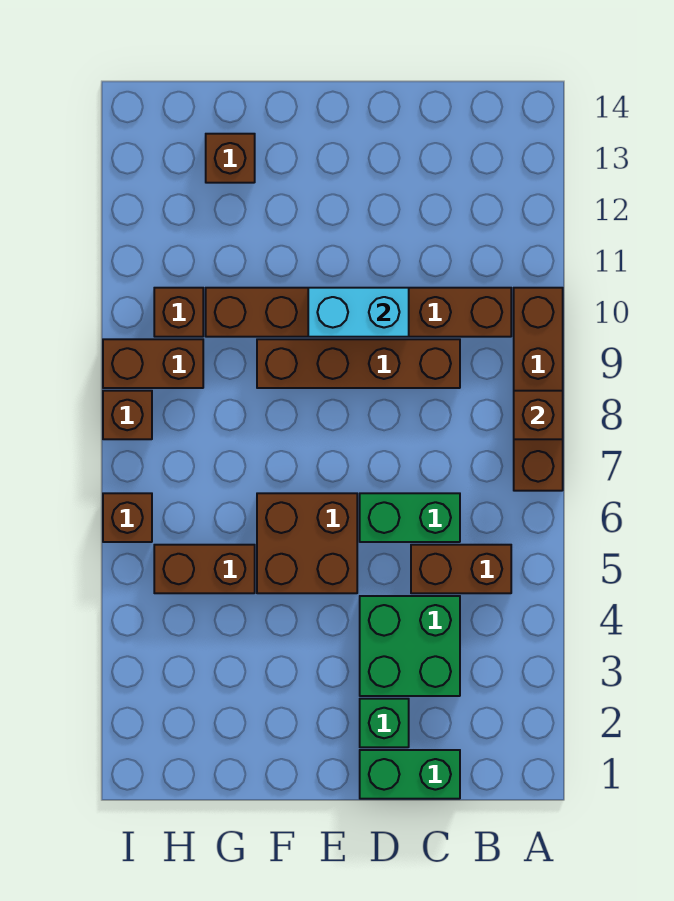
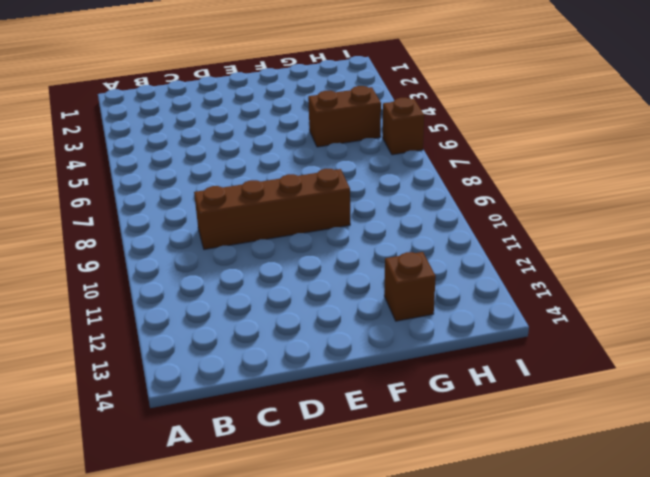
none -> brown 1x4 brick [514,288,563,491]
none -> brown 1x2 brick [411,545,511,593]
none -> brown 1x6 brick [206,288,511,337]

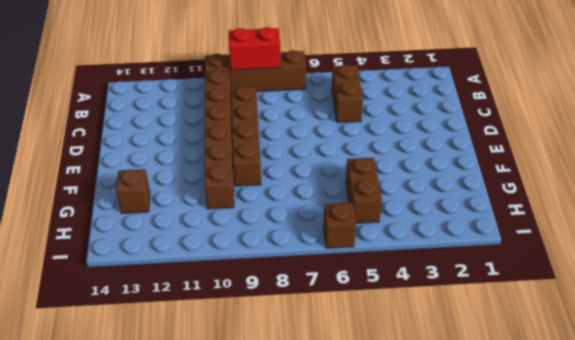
red 1x2 brick [229,27,281,70] -> brown 1x1 brick [514,391,563,439]
none -> green 1x2 brick [360,750,460,799]
none -> green 2x2 brick [360,596,460,696]
none -> green 1x2 brick [360,493,460,542]

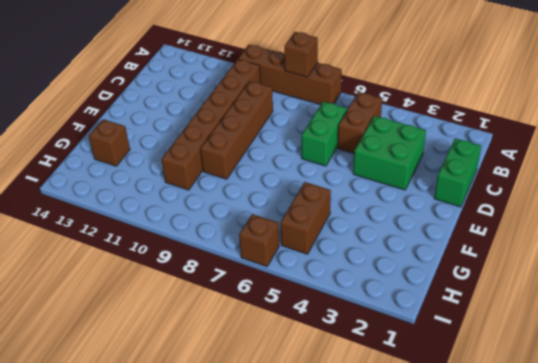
none -> green 1x1 brick [360,699,409,747]
none -> brown 2x2 brick [257,493,357,593]
none -> brown 1x2 brick [103,339,203,388]

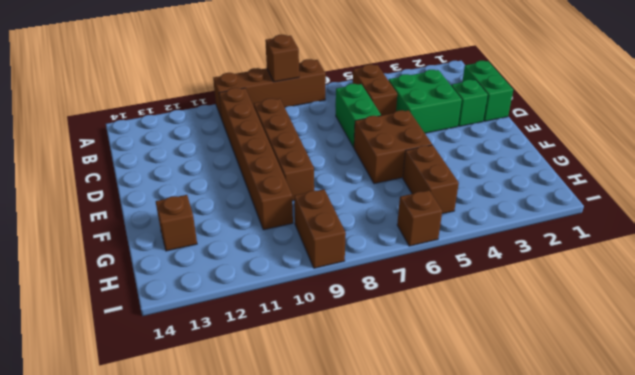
none -> brown 1x1 brick [154,288,203,337]
none -> brown 1x1 brick [103,391,152,439]
none -> cyan 1x2 brick [308,288,409,337]

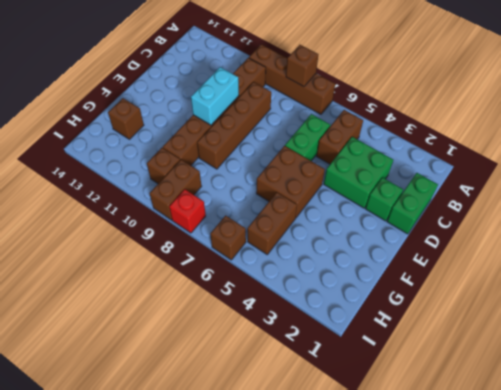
red 1x1 brick [169,189,206,233] -> brown 1x1 brick [103,391,152,439]

